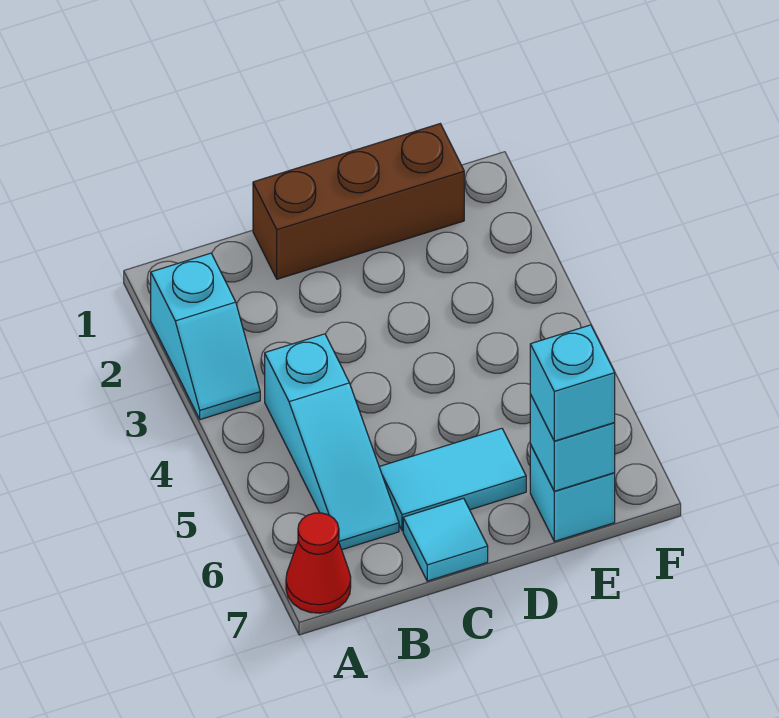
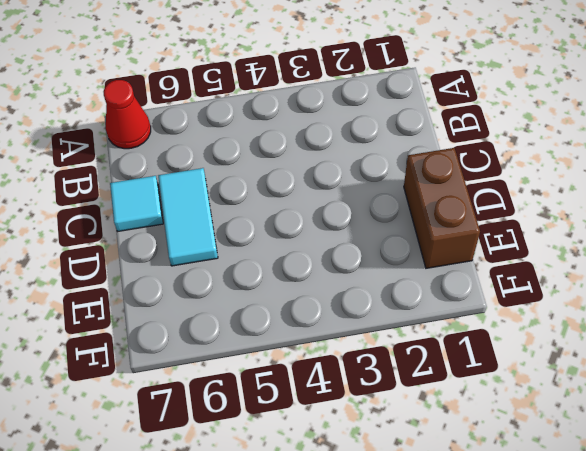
brown 1x2 brick [404,148,480,268] -> brown 1x3 brick [253,124,464,279]
none -> cyan 1x2 slope [151,253,260,420]
none -> cyan 1x3 slope [265,334,399,550]

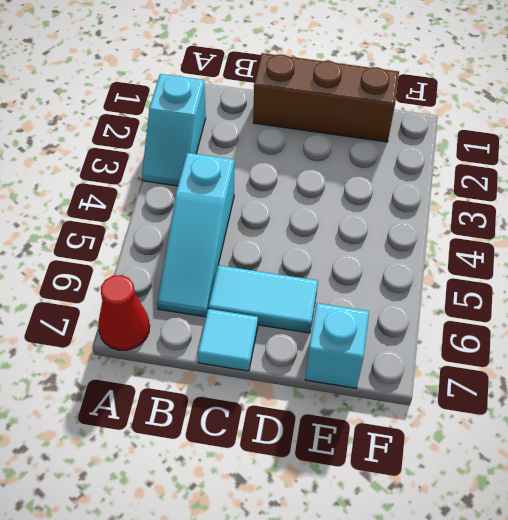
none -> cyan 1x1 brick [530,394,615,491]
none -> cyan 1x1 brick [530,325,615,441]

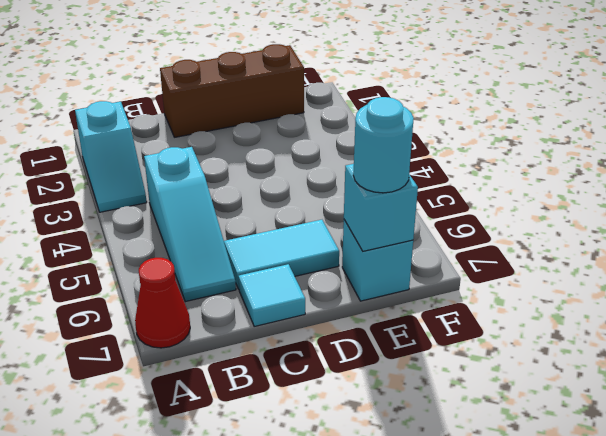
cyan 1x1 round brick [353,97,414,193] -> cyan 1x1 brick [530,325,615,441]

